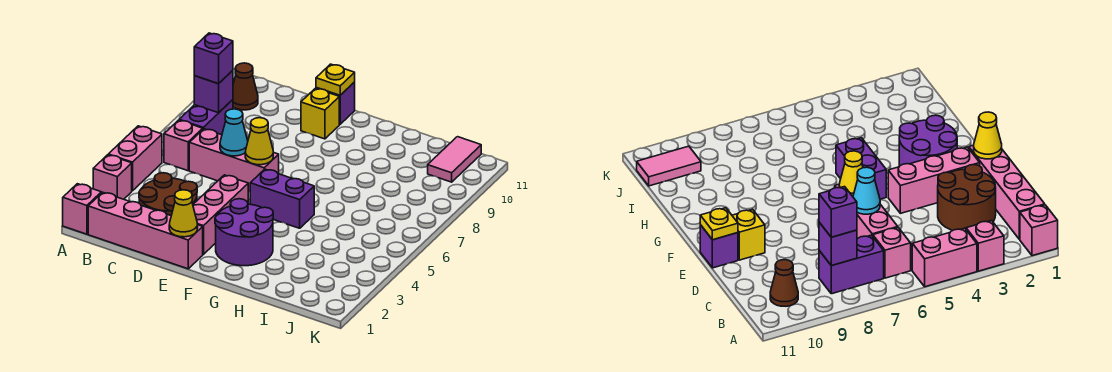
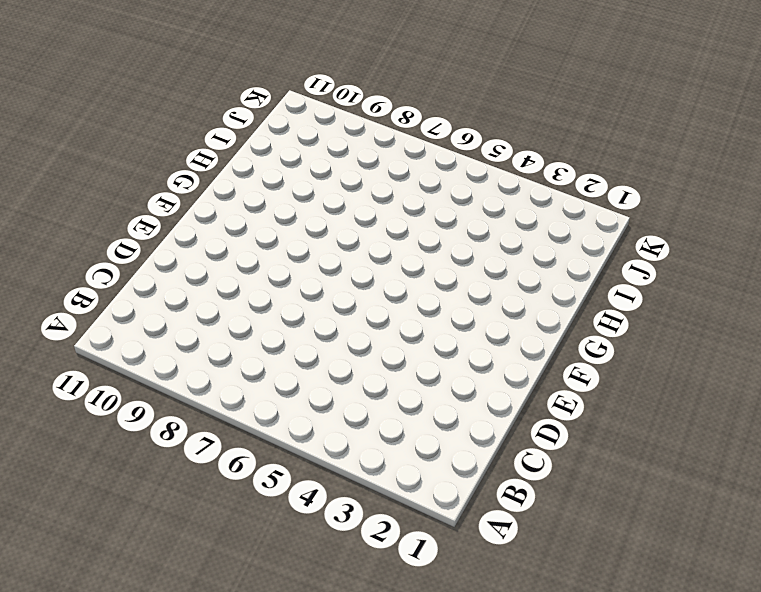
none -> pink 1x1 brick [63,184,101,234]
none -> pink 1x1 brick [93,155,132,199]
none -> pink 1x2 brick [108,126,162,191]

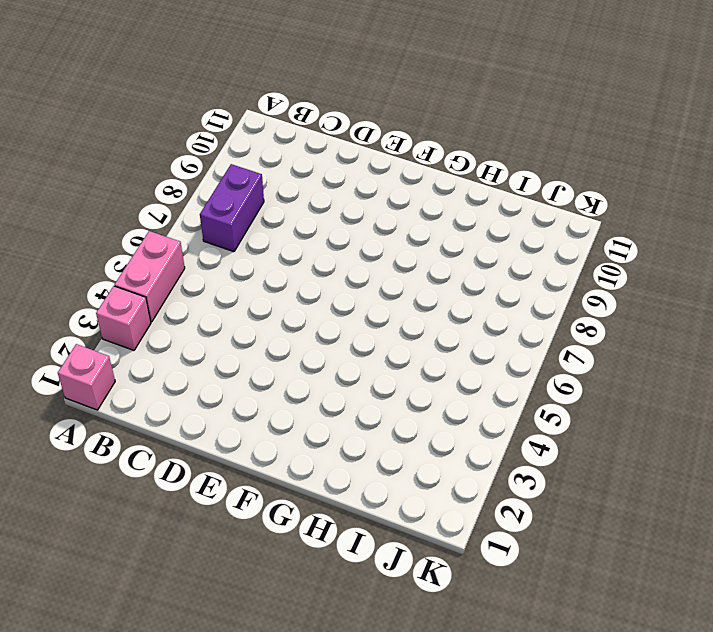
none -> pink 1x4 brick [88,192,203,269]
none -> pink 1x1 brick [164,120,203,171]
none -> brown 1x1 cone [233,63,258,110]

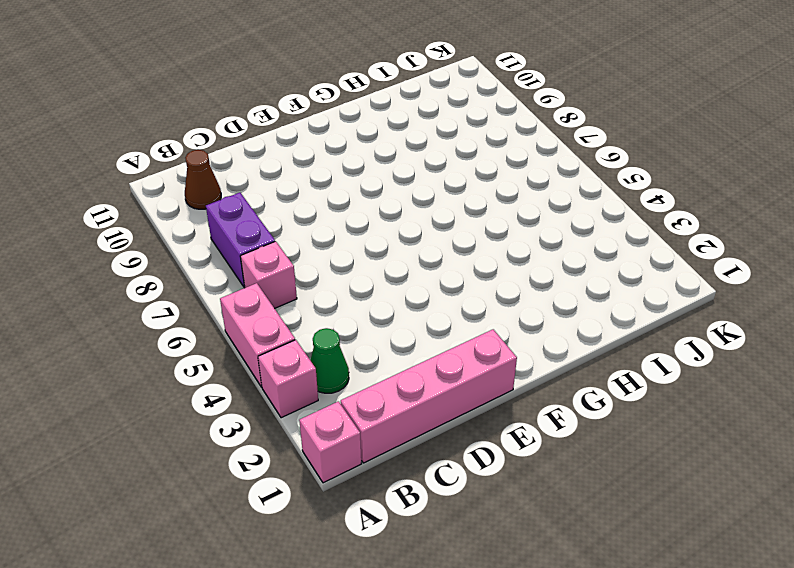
green 1x1 cone [310,328,349,393] -> none
none -> brown 2x2 round brick [139,173,197,216]
none -> pink 1x3 brick [189,129,279,191]
none -> pink 1x3 brick [193,175,248,254]

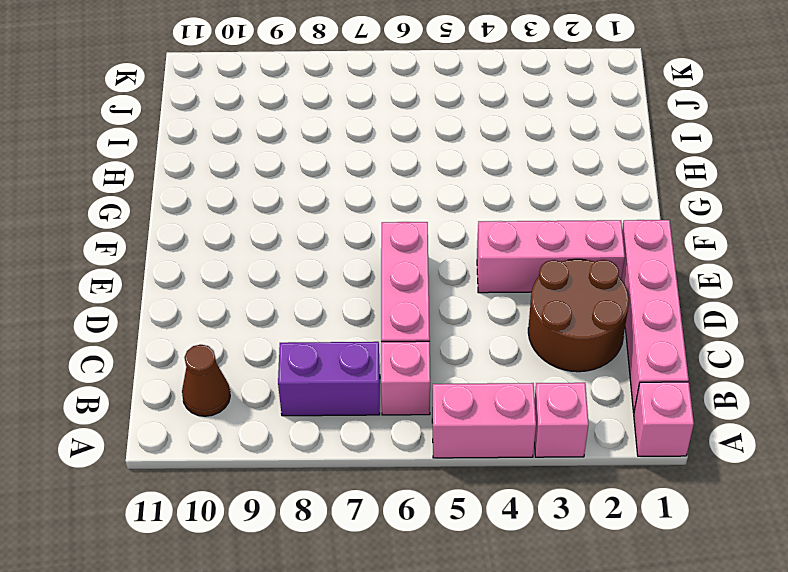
none -> yellow 1x1 brick [301,88,339,139]
none -> purple 1x1 brick [316,82,355,124]
none -> purple 2x2 round brick [215,199,273,266]

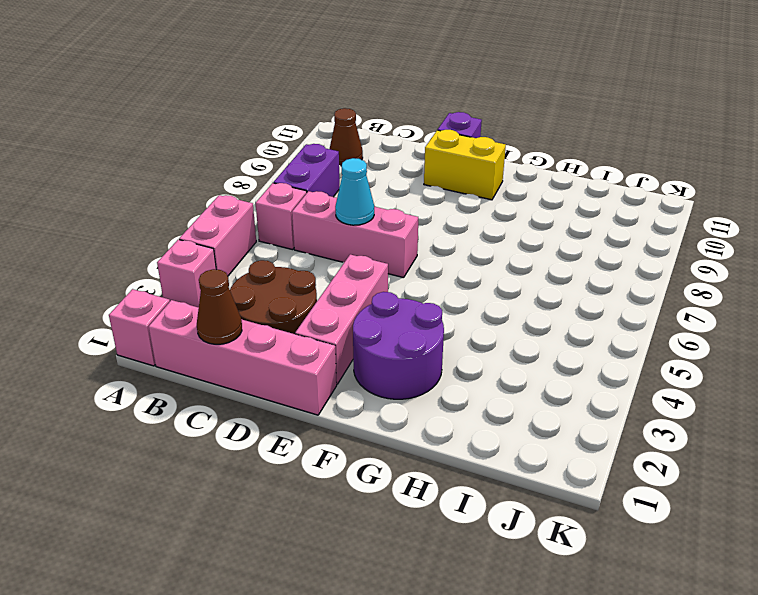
brown 1x1 cone [197,269,242,344] -> none
yellow 1x2 brick [424,130,506,200] -> yellow 1x1 brick [301,88,339,139]
none -> purple 1x2 brick [250,169,314,228]
none -> pink 1x2 tile [428,137,481,182]
none -> purple 1x1 brick [194,70,233,113]

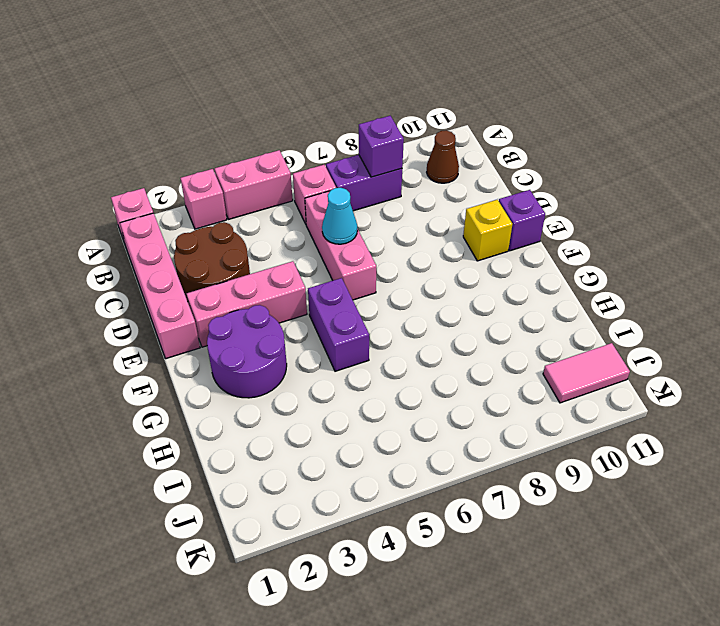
none -> yellow 1x1 cone [169,190,198,237]
none -> yellow 1x1 cone [245,118,273,165]
none -> yellow 1x1 plate [316,64,355,95]

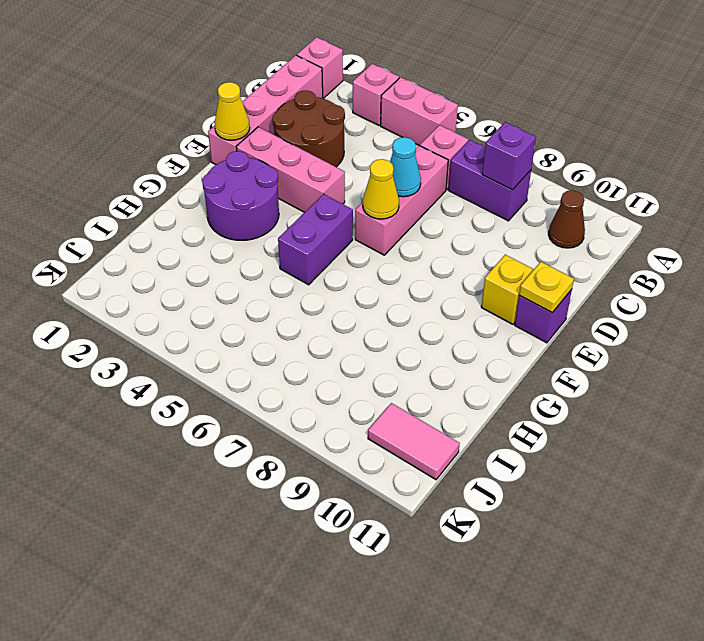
none -> purple 1x1 brick [194,33,233,84]

